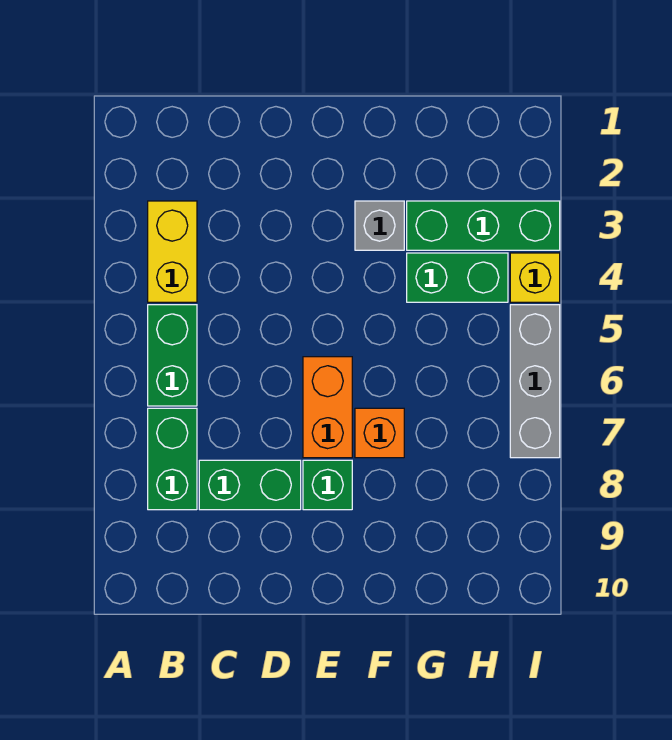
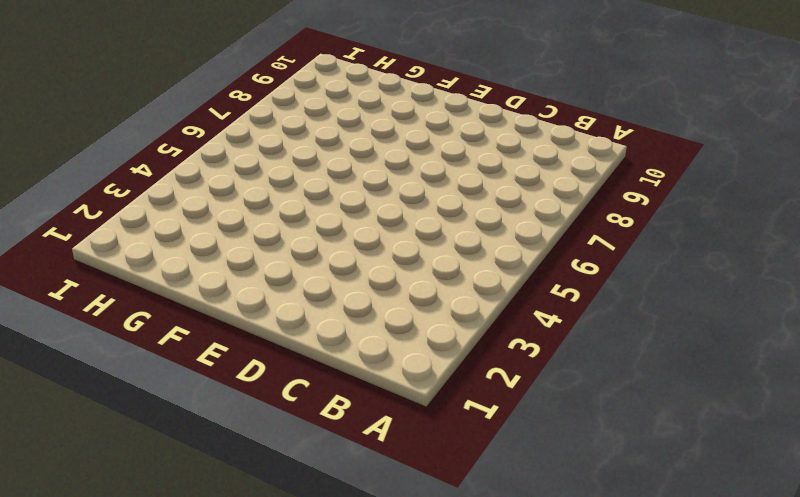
none -> yellow 1x2 brick [148,201,197,302]
none -> green 1x2 brick [148,305,197,406]
none -> green 1x2 brick [148,408,197,510]

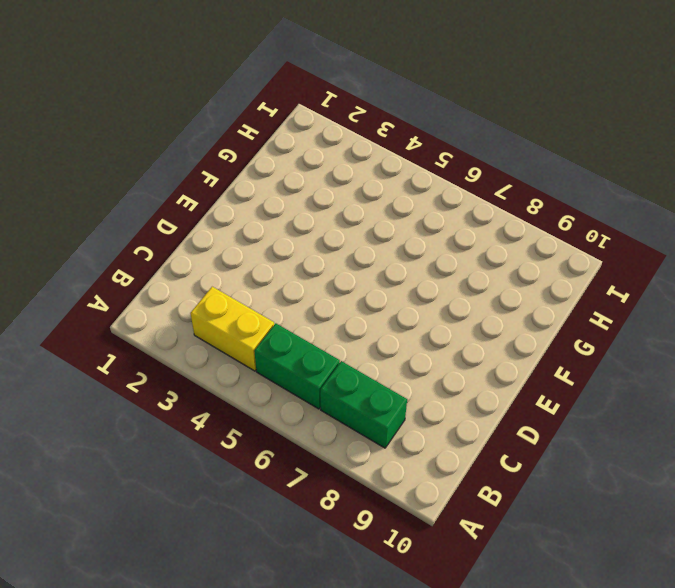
none -> green 1x2 brick [199,460,301,510]
none -> orange 1x2 brick [303,357,352,458]
none -> green 1x1 brick [303,460,352,510]

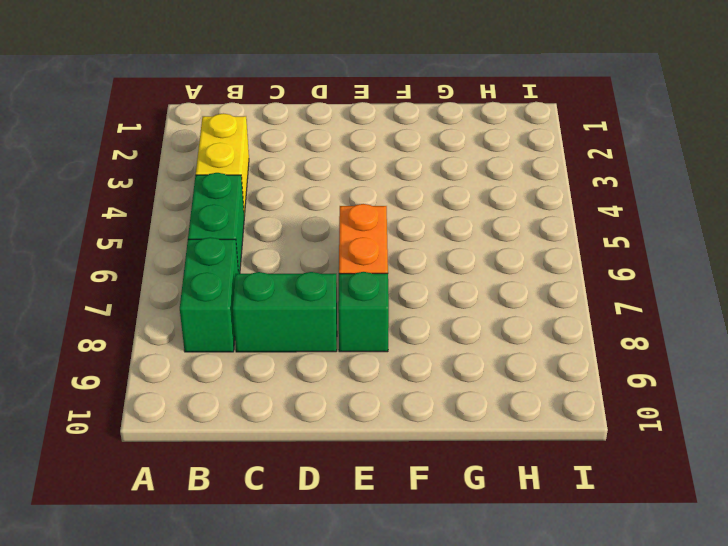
none -> grey 1x1 brick [355,201,404,250]
none -> orange 1x1 brick [355,408,404,458]
none -> green 1x3 brick [407,201,560,250]

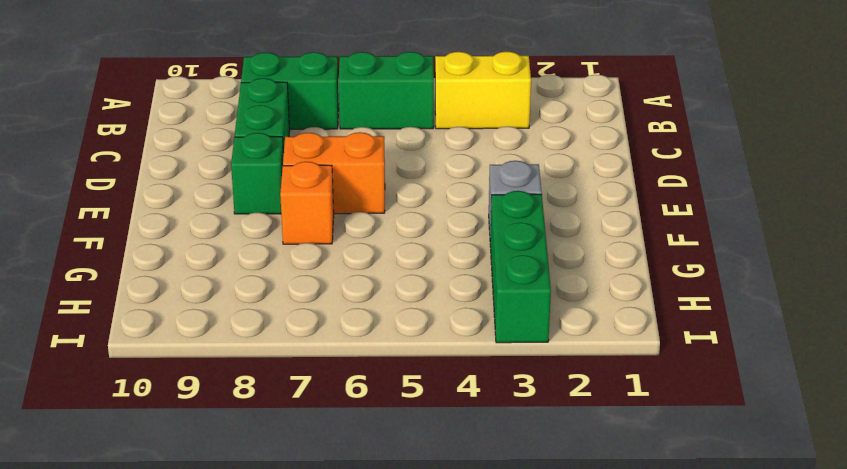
none -> green 1x2 brick [407,253,508,302]
none -> yellow 1x1 brick [510,253,560,302]
none -> grey 1x3 brick [510,305,560,458]

